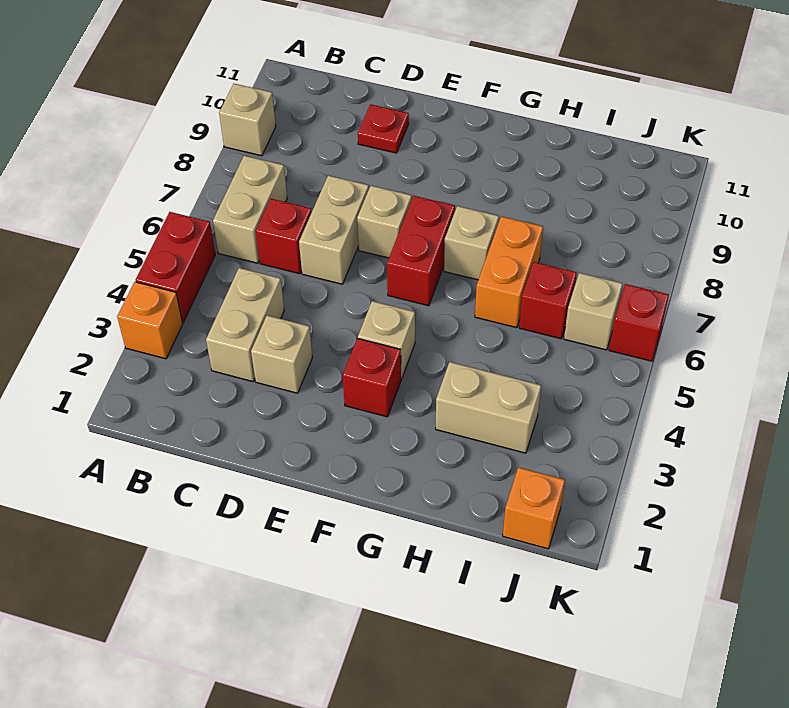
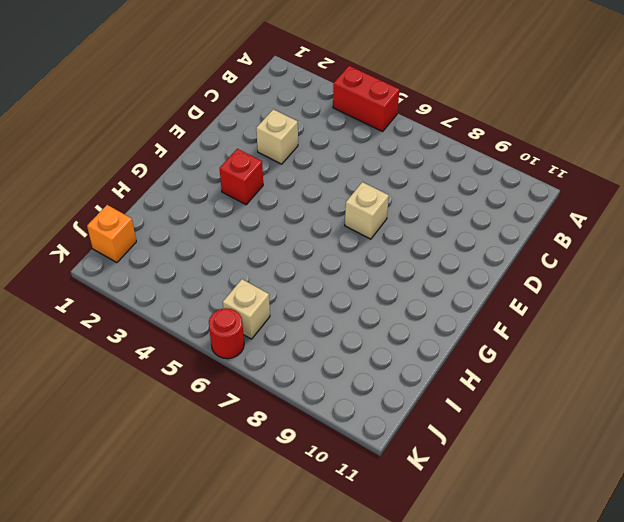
red 1x1 round brick [209,308,244,359] -> red 1x1 brick [609,284,669,361]
none -> orange 1x1 brick [117,282,183,359]
none -> tan 1x1 brick [219,84,276,156]
none -> tan 1x2 brick [213,156,287,263]

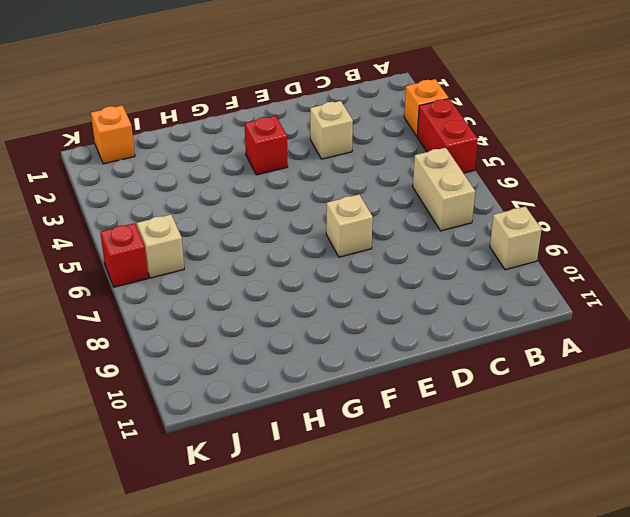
none -> tan 1x2 brick [206,268,284,382]
none -> red 1x1 brick [256,199,312,274]
none -> tan 1x2 brick [299,176,369,284]

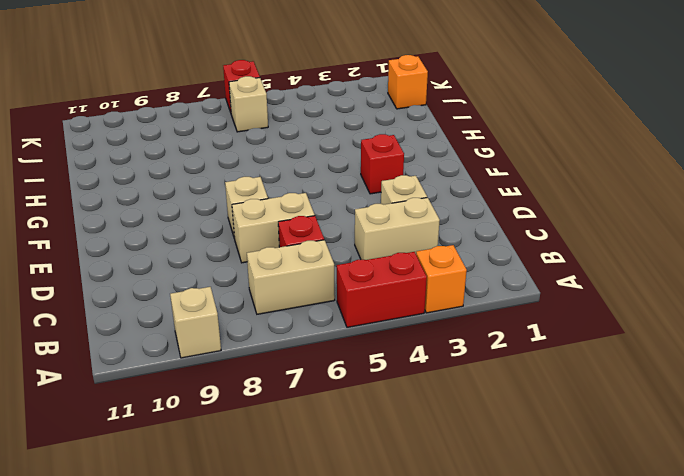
none -> red 1x1 plate [358,104,409,153]
none -> tan 1x1 brick [358,301,415,379]
none -> red 1x2 brick [387,196,455,306]

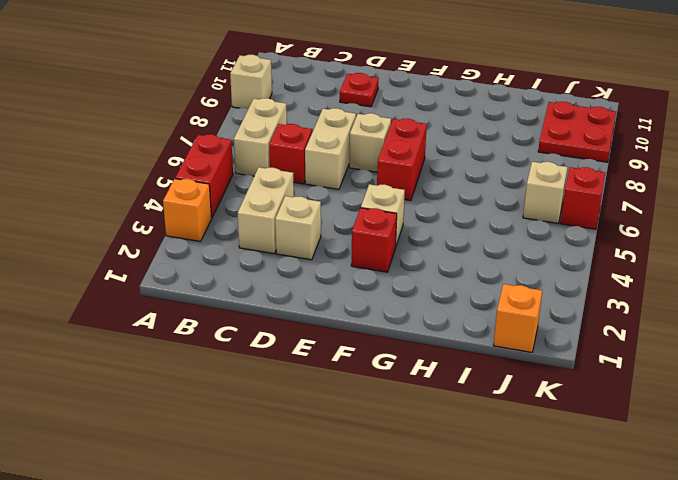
red 2x2 plate [538,102,616,162] -> none
none -> tan 1x1 brick [444,206,499,280]
none -> tan 1x2 brick [436,362,541,453]
none -> orange 1x2 brick [475,216,543,328]

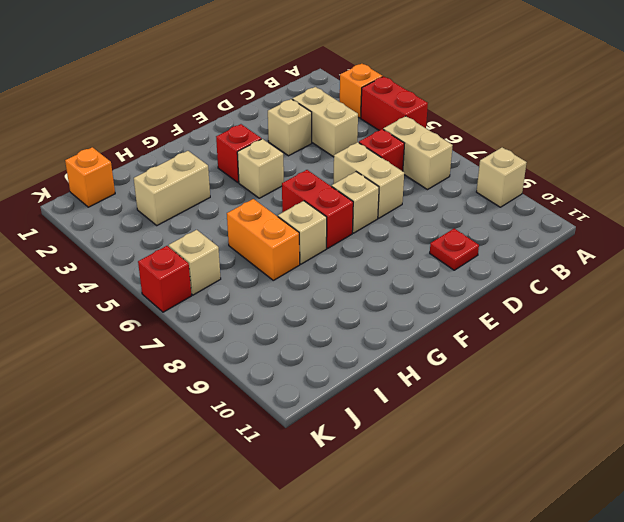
none -> red 1x1 brick [519,262,577,339]

